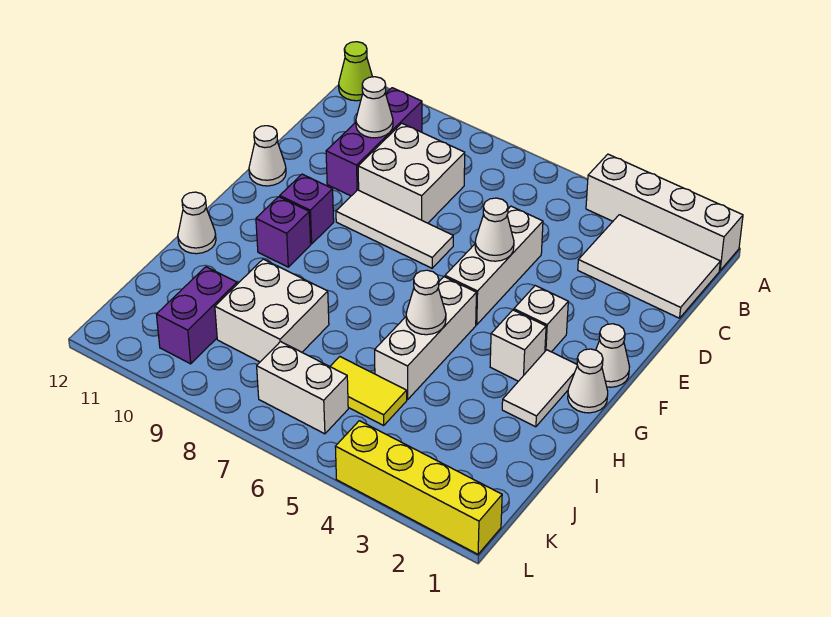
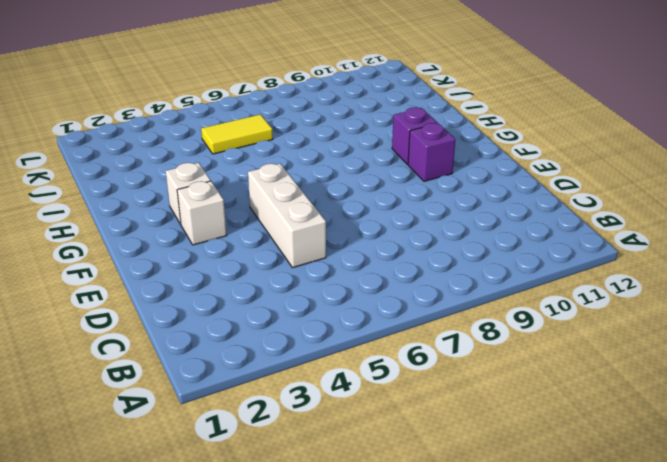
none -> white 1x4 brick [586,154,743,271]
none -> lime 1x1 cone [339,42,372,101]
none -> white 2x3 tile [578,215,720,318]

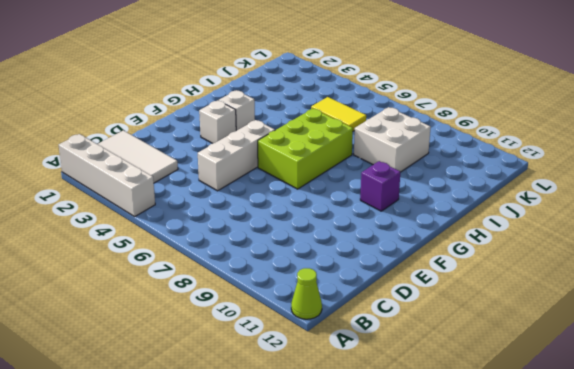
lime 2x3 brick [258,109,353,189] -> none
none -> purple 1x3 brick [326,88,422,196]
none -> white 2x2 brick [358,123,465,223]
none -> white 1x3 tile [336,190,453,268]

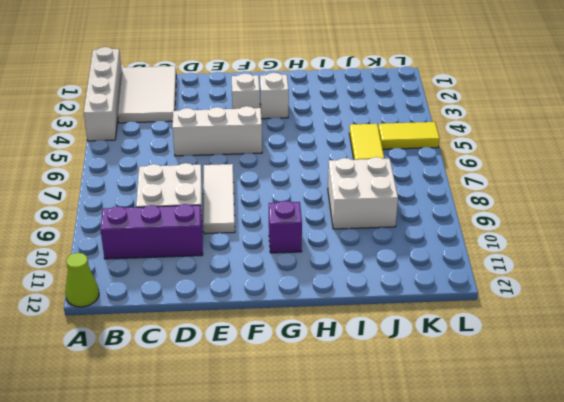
yellow 1x2 tile [378,122,440,149] -> none
none -> white 1x1 cone [249,126,286,186]
none -> white 1x1 cone [596,324,630,387]
none -> purple 1x1 brick [280,174,334,244]

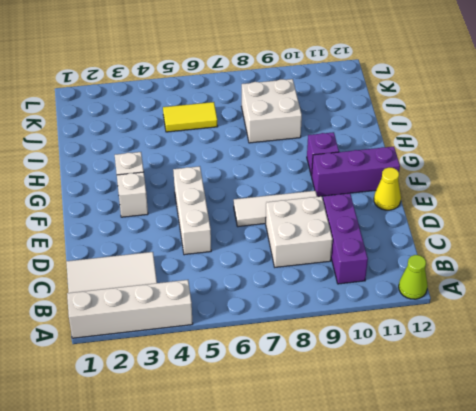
yellow 1x1 cone [374,168,401,210] -> white 1x1 cone [249,126,286,186]
purple 1x3 brick [312,147,400,197] -> purple 1x1 brick [280,174,334,244]
none -> white 1x1 cone [596,324,630,387]
none -> white 1x1 cone [568,349,608,413]
none -> white 1x2 tile [502,350,578,427]

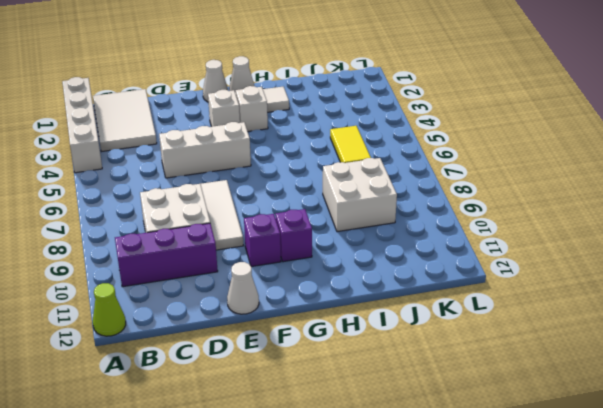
none -> white 1x3 brick [375,277,476,400]
none -> white 1x1 cone [178,192,216,254]
none -> purple 1x2 brick [156,267,237,364]

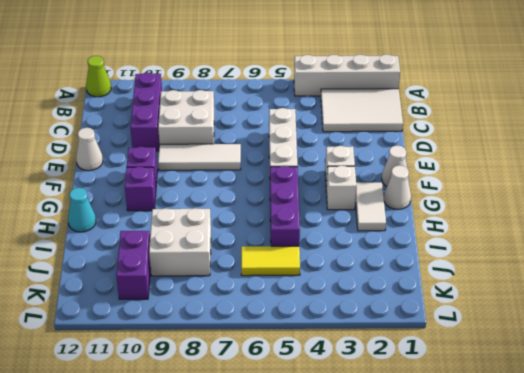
purple 1x3 brick [270,166,300,246] -> white 1x3 brick [375,277,476,400]
cyan 1x1 cone [68,188,96,232] -> white 1x1 cone [178,192,216,254]
none -> white 1x2 brick [257,342,348,434]
none -> yellow 1x4 brick [335,421,502,554]
none -> white 1x1 cone [356,77,393,138]

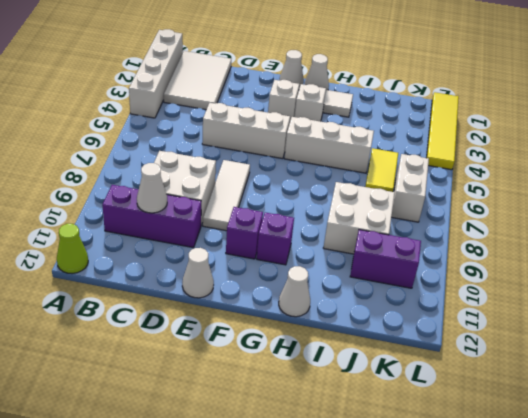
yellow 1x4 tile [427,92,459,170] -> yellow 1x4 brick [335,421,502,554]
none -> white 1x1 cone [475,198,514,261]
none -> white 1x1 cone [406,270,446,335]

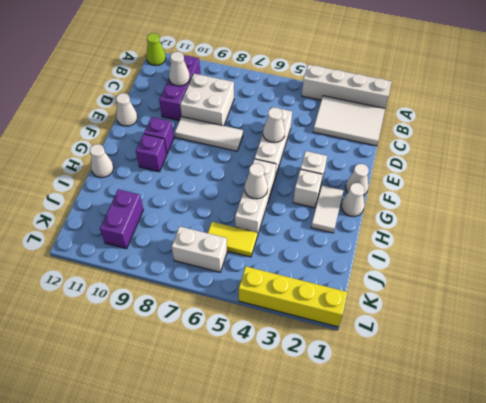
none -> white 2x2 brick [215,259,329,362]

